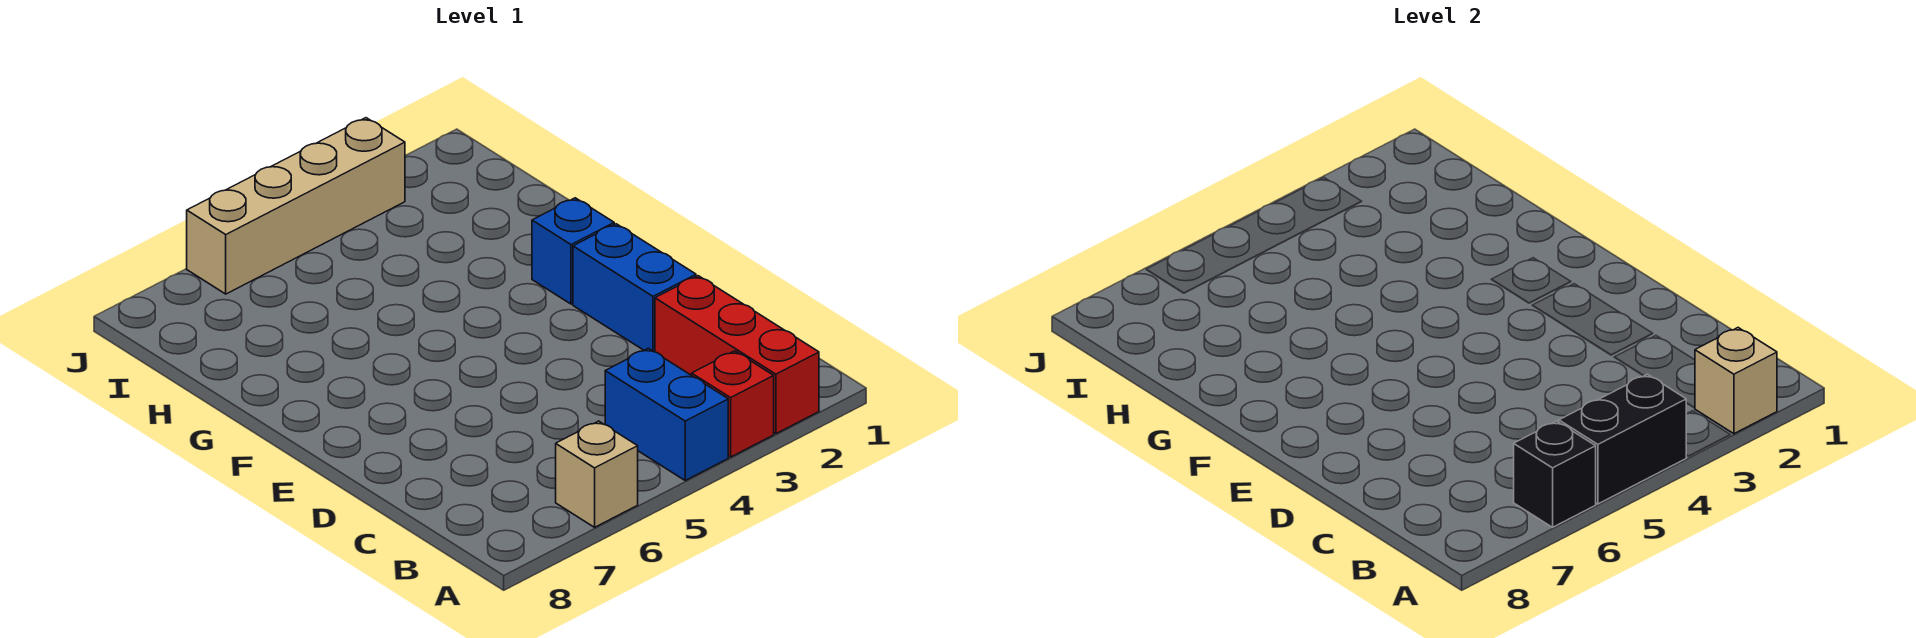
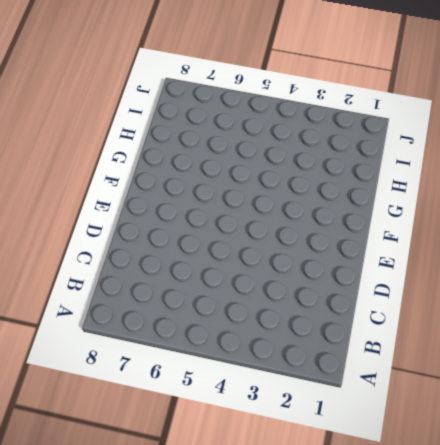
none -> red 1x3 brick [655,276,819,434]
none -> red 1x1 brick [692,351,774,457]

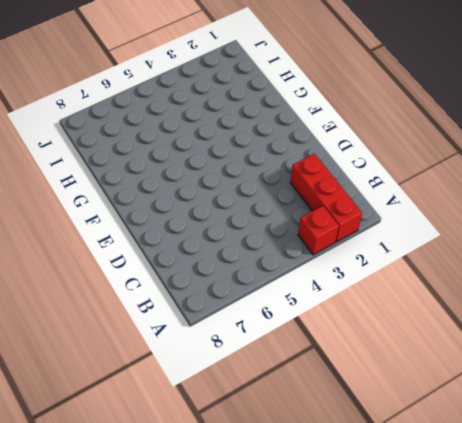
none -> blue 1x2 brick [605,348,728,480]
none -> tan 1x1 brick [556,421,638,527]

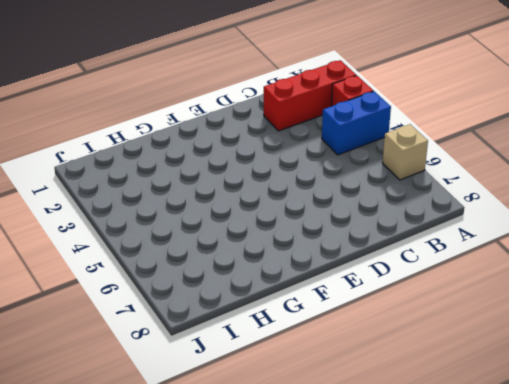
none -> blue 1x2 brick [573,224,696,352]
none -> blue 1x1 brick [532,198,614,304]

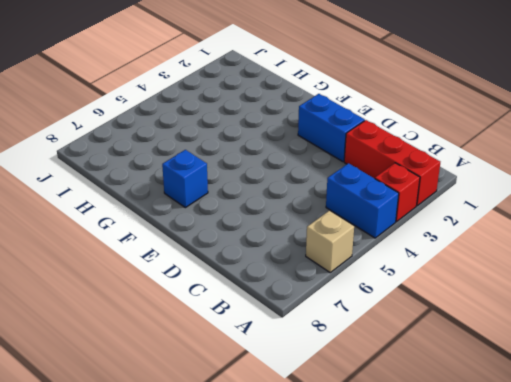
blue 1x1 brick [162,150,208,208] -> blue 1x1 brick moved to [532,198,614,304]
none -> tan 1x4 brick [187,118,405,294]
none -> tan 1x1 brick [1695,328,1777,434]

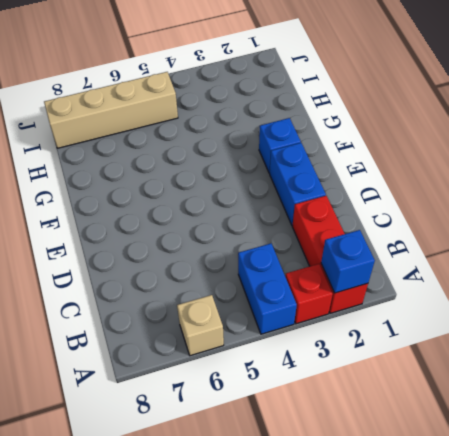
blue 1x1 brick [321,230,375,293] -> tan 1x1 brick [1695,328,1777,434]
tan 1x4 brick [44,72,178,148] -> tan 1x4 brick moved to [187,118,405,294]
none -> black 1x2 brick [1559,374,1686,504]
none -> black 1x1 brick [1514,421,1596,527]

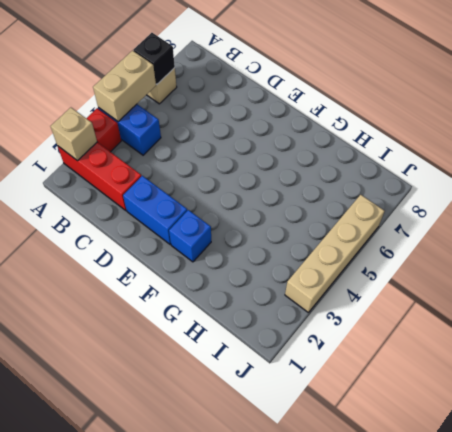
tan 1x2 brick [93,51,156,122] -> black 1x2 brick [1559,374,1686,504]

